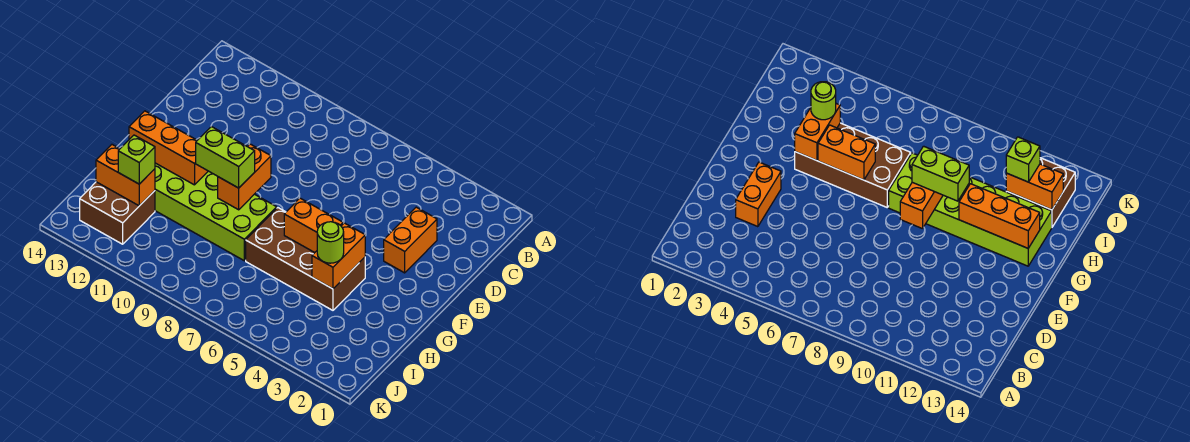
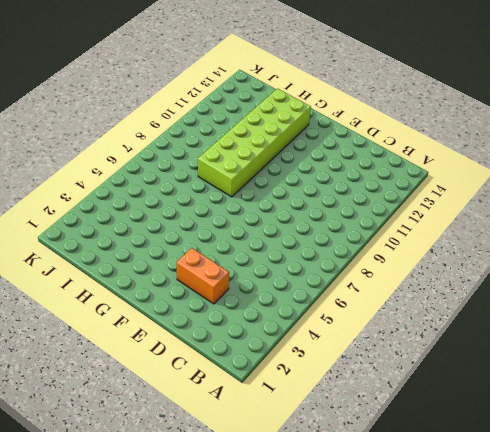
none -> brown 2x4 brick [246,208,365,310]
none -> brown 2x2 brick [80,182,155,244]
none -> orange 1x2 brick [218,144,271,210]

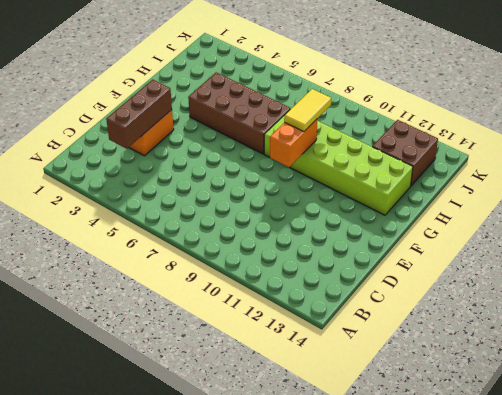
brown 1x3 brick [106,79,172,149] -> none
yellow 1x2 tile [284,89,331,132] -> lime 1x2 brick [196,127,255,188]
none -> orange 1x2 brick [312,223,365,289]
none -> orange 1x2 brick [284,198,343,253]
none -> orange 1x3 brick [129,111,208,185]

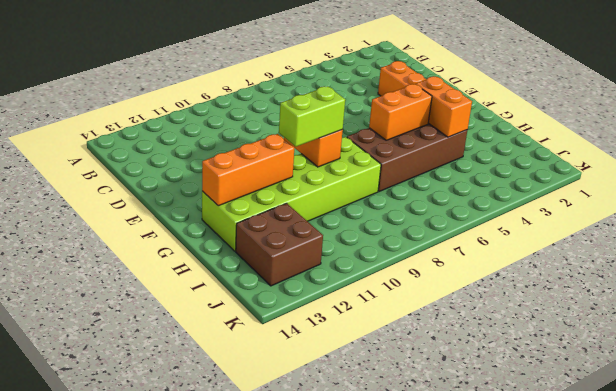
none -> orange 1x2 brick [96,145,155,206]
none -> lime 1x1 round brick [317,222,344,263]
none -> lime 1x1 brick [118,135,155,184]

